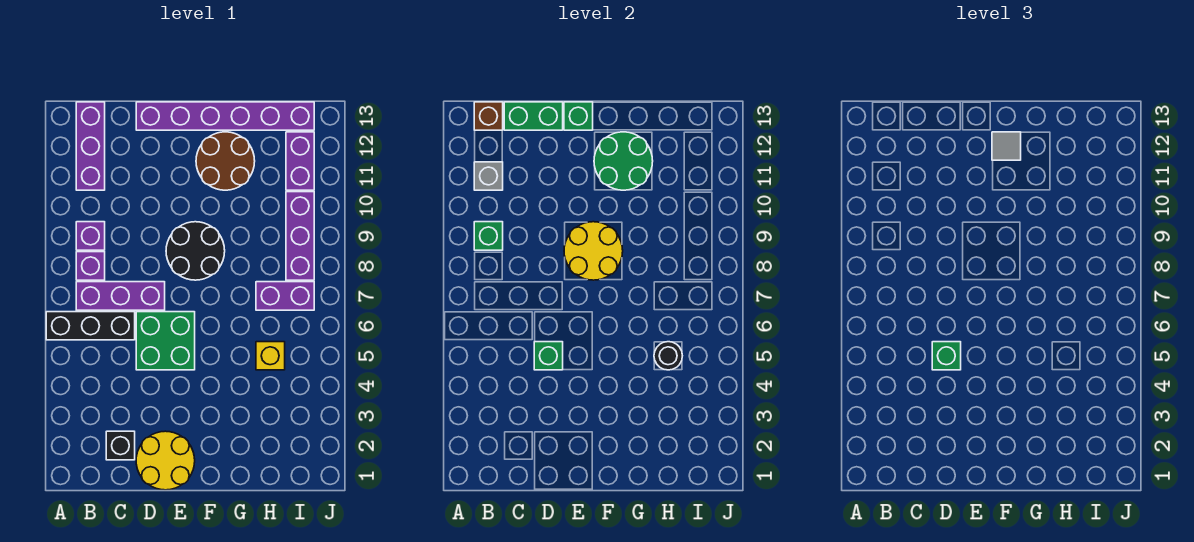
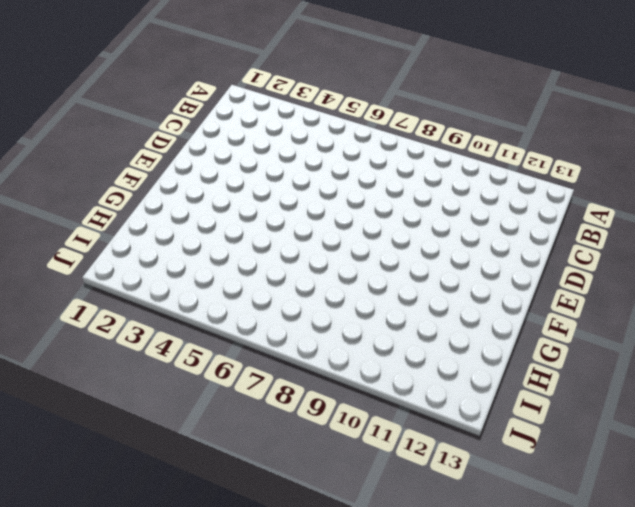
none -> black 1x3 brick [46,312,135,340]
none -> purple 1x3 brick [76,282,165,310]
none -> purple 1x1 brick [76,252,105,280]

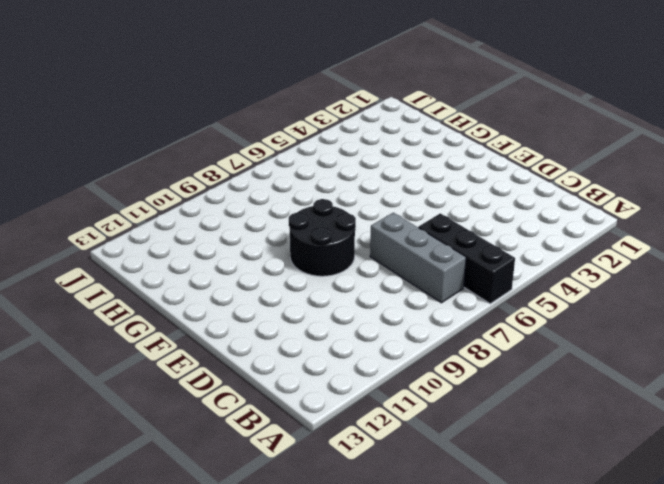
grey 1x3 brick [370,213,466,303] -> purple 1x3 brick [76,282,165,310]
none -> purple 1x1 brick [76,252,105,280]
none -> purple 1x1 brick [76,222,105,250]
none -> purple 1x3 brick [76,102,105,190]

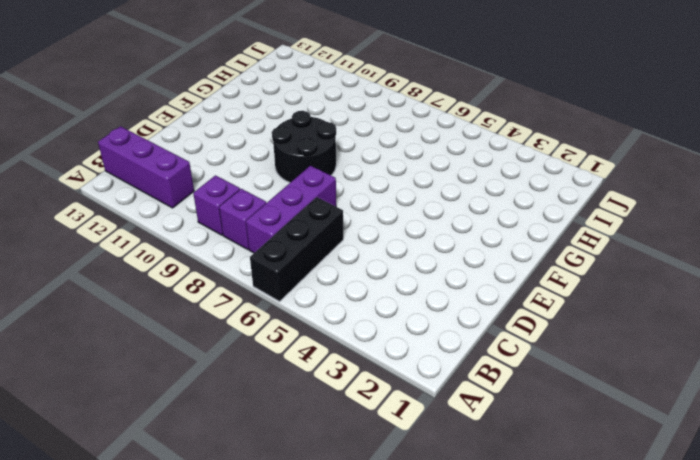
none -> black 1x1 brick [106,431,135,460]
none -> yellow 2x2 round brick [136,431,195,490]
none -> green 2x2 brick [136,312,195,370]

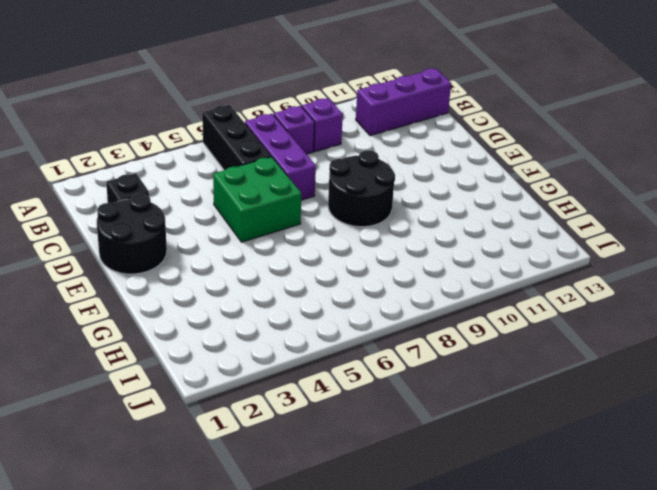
black 2x2 round brick [97,194,167,274] -> yellow 2x2 round brick [136,431,195,490]
none -> purple 1x6 brick [136,102,314,130]
none -> brown 2x2 round brick [196,132,255,190]
none -> yellow 1x1 brick [256,342,285,370]

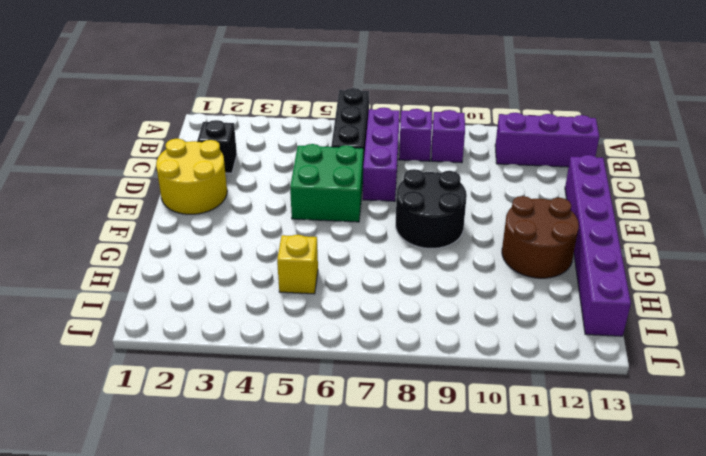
none -> purple 1x2 brick [256,282,314,310]
none -> purple 1x3 brick [286,192,314,280]
none -> purple 1x2 brick [286,132,314,190]

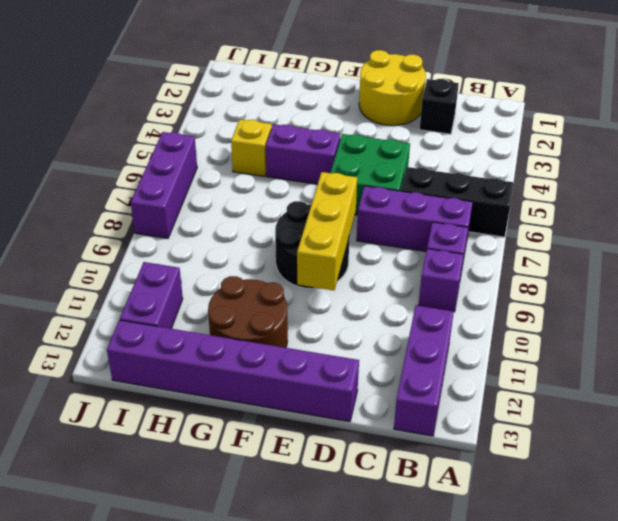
yellow 1x3 brick [297,172,357,290] -> yellow 2x2 round brick [564,222,623,280]
purple 1x2 brick [266,124,340,184] -> purple 1x2 brick moved to [256,282,314,310]
purple 1x3 brick [131,132,197,238] -> purple 1x3 brick moved to [286,192,314,280]
none -> green 1x1 brick [474,222,503,250]
none -> grey 1x1 brick [474,162,503,190]
none -> brown 1x1 brick [474,102,503,130]

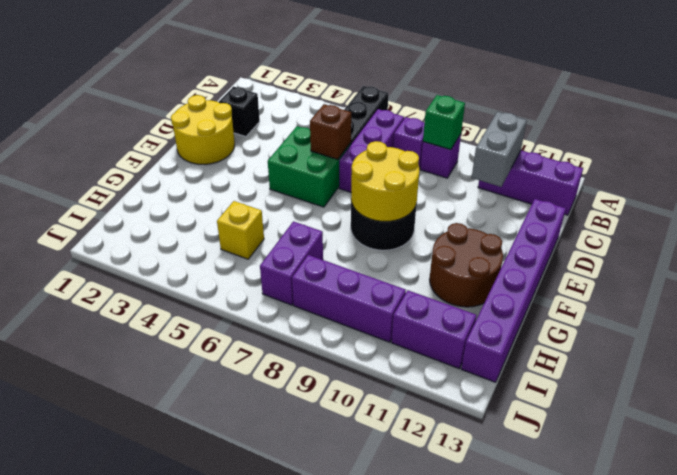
grey 1x2 brick [472,112,527,187] -> grey 1x1 brick [474,162,503,190]
brown 1x1 brick [310,104,351,159] -> brown 1x1 brick moved to [474,102,503,130]
none -> green 1x2 brick [504,102,563,130]
none -> green 1x1 brick [534,342,563,370]
none -> green 1x1 brick [564,102,593,130]

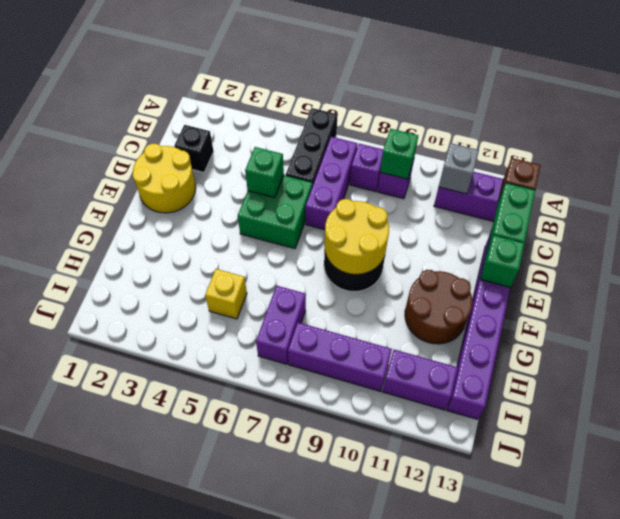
none -> green 2x2 round brick [594,132,653,190]
none -> black 1x1 round brick [654,342,682,370]
none -> green 1x1 brick [932,342,961,370]

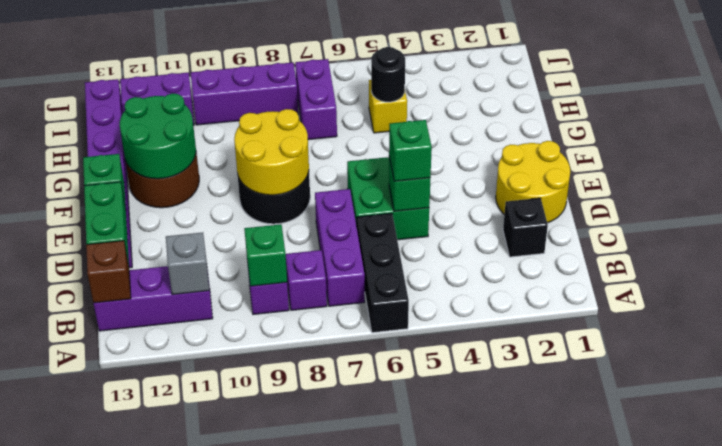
none -> grey 1x1 tile [992,132,1021,160]

